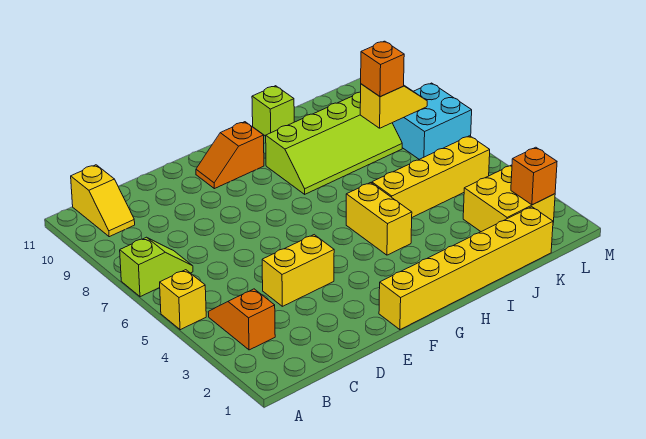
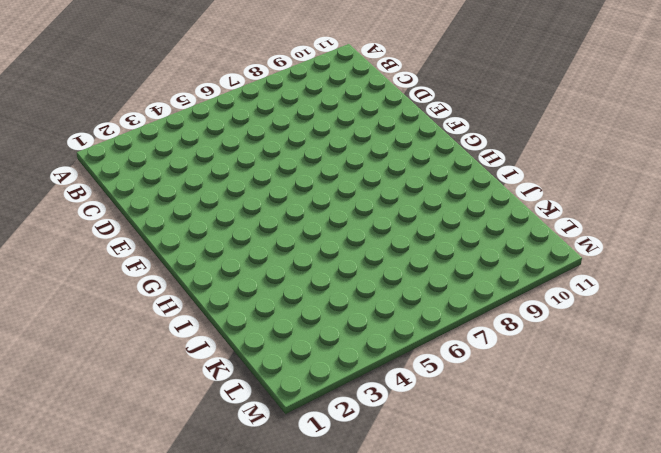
none -> yellow 1x1 brick [160,270,206,330]
none -> lime 1x2 slope [120,237,193,297]
none -> orange 1x2 slope [208,289,275,350]

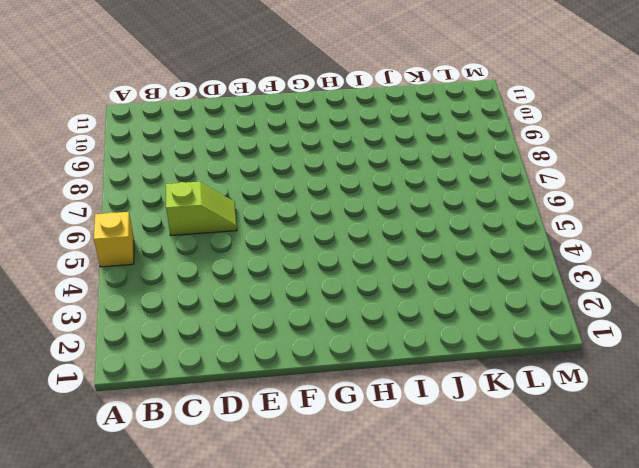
lime 1x2 slope [166,182,237,236] -> lime 1x2 slope moved to [120,237,193,297]
none -> orange 1x2 slope [208,289,275,350]
none -> yellow 1x2 slope [71,165,135,237]
none -> yellow 1x2 brick [262,235,334,306]

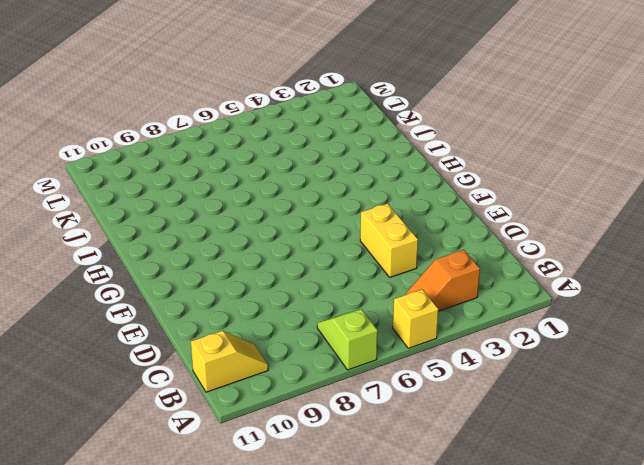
none -> yellow 1x6 brick [379,207,553,330]
none -> orange 1x2 slope [196,122,264,189]
none -> yellow 1x2 brick [346,183,412,255]

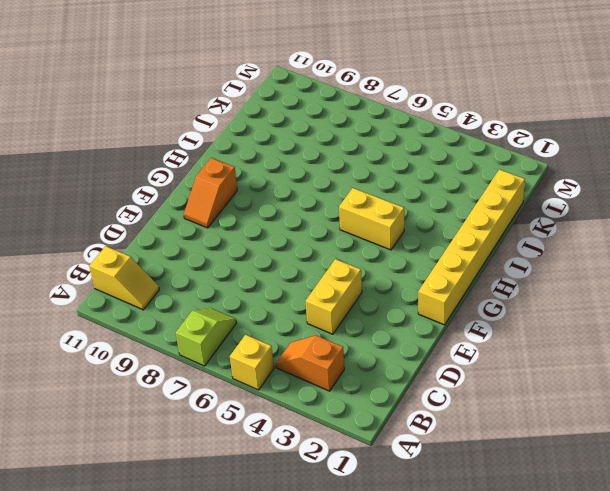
none -> lime 2x4 slope [266,92,402,194]
none -> yellow 1x4 brick [372,136,490,217]
none -> lime 1x1 brick [252,86,294,136]

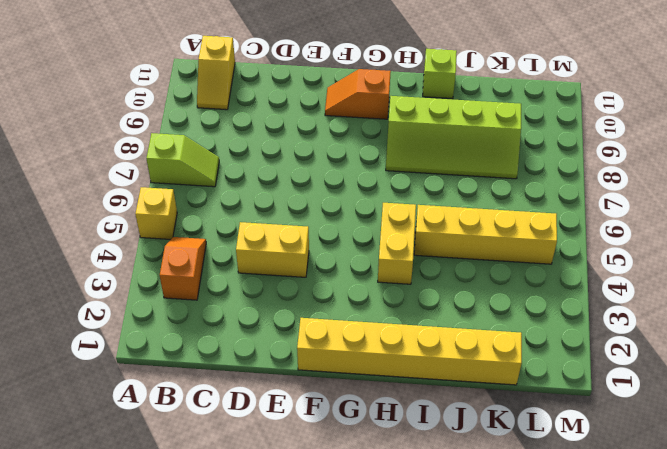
none -> yellow 2x2 brick [463,165,555,232]
none -> cyan 2x2 brick [393,83,472,159]
none -> yellow 1x2 slope [360,84,427,128]

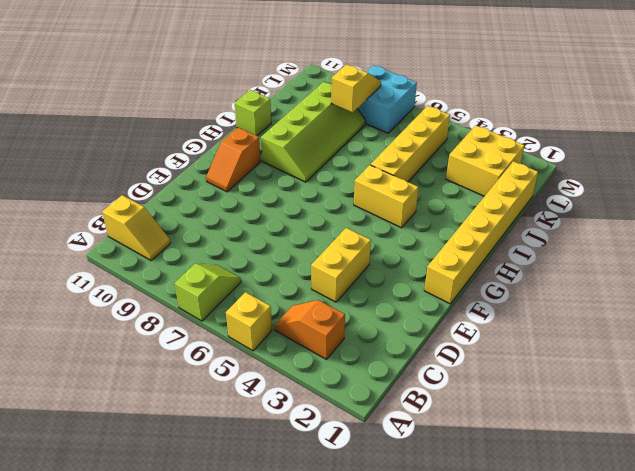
none -> orange 1x1 brick [511,147,557,205]
none -> orange 1x1 brick [361,41,404,97]

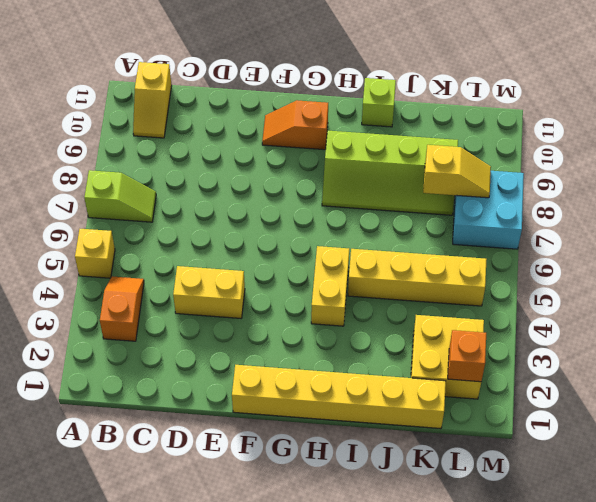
none -> orange 1x1 brick [361,41,404,97]

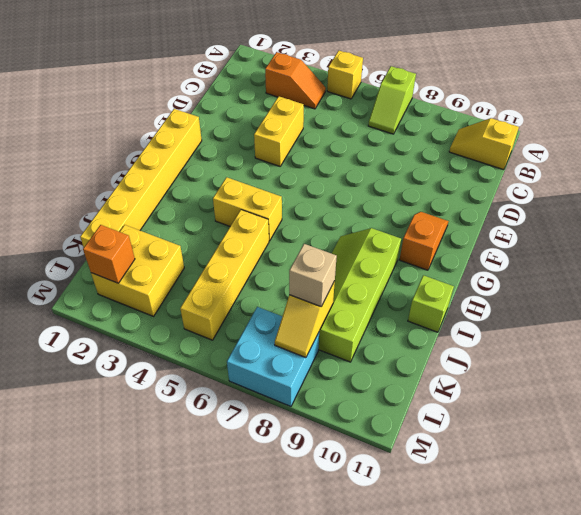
tan 1x1 brick [289,244,337,306] -> orange 1x1 brick [361,41,404,97]

